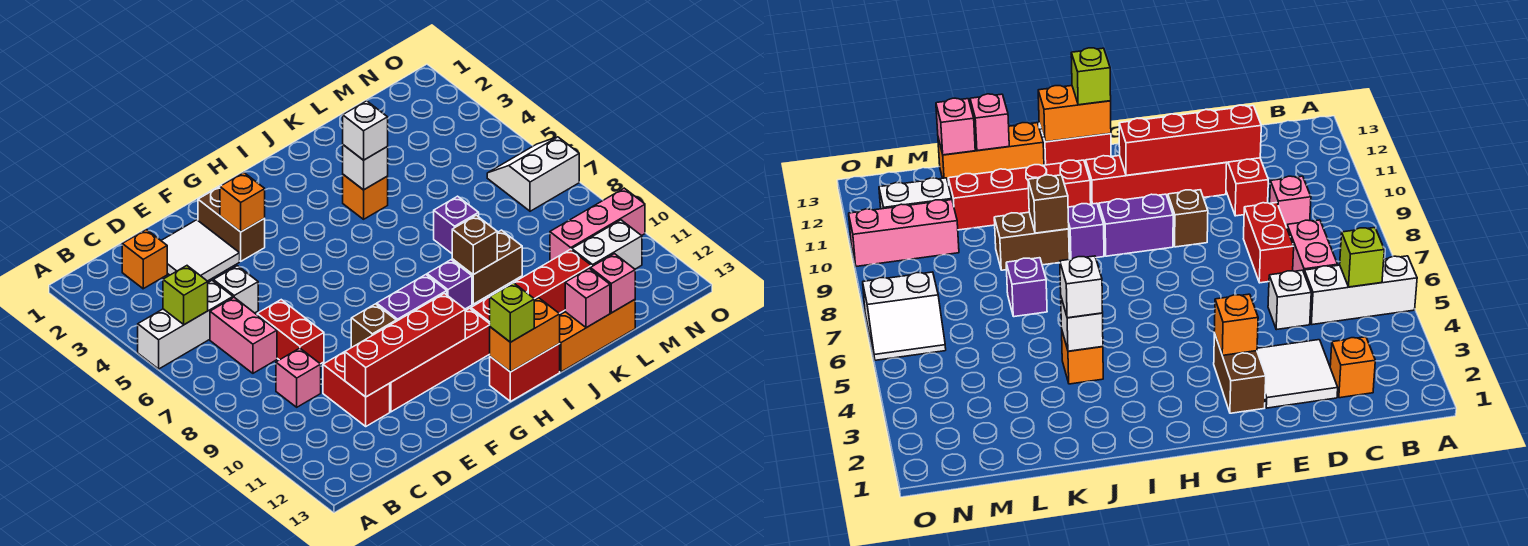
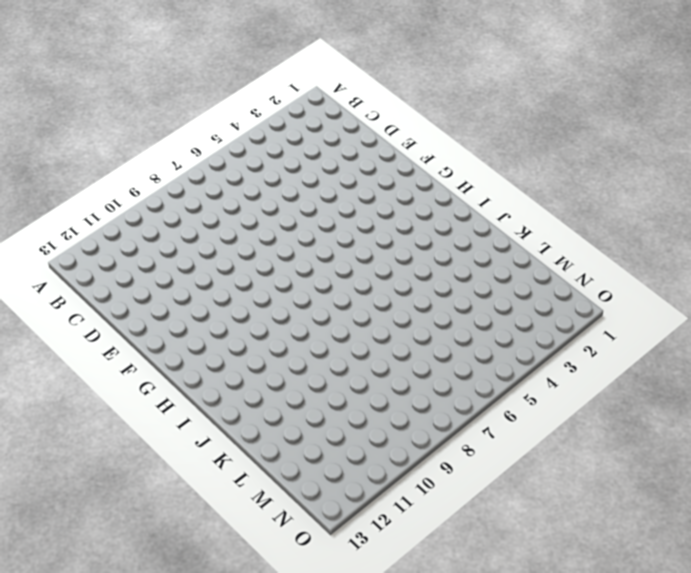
none -> white 1x3 brick [138,281,233,369]
none -> orange 1x1 brick [122,230,167,289]
none -> pink 1x2 brick [210,298,277,373]
none -> pink 1x1 brick [276,348,321,407]

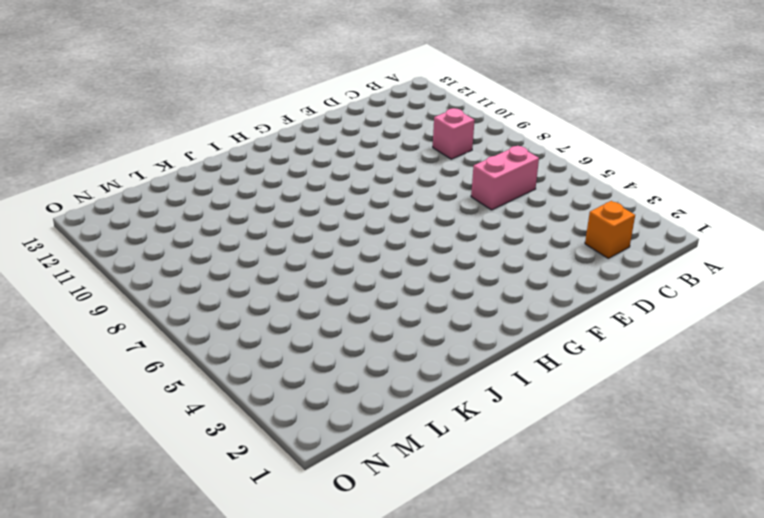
pink 1x2 brick [471,146,539,210] -> pink 1x2 brick turned to [210,298,277,373]
none -> white 1x3 brick [138,281,233,369]
none -> white 2x2 tile [161,220,240,281]
none -> white 1x1 brick [213,266,258,313]
none -> red 1x2 brick [257,300,324,364]

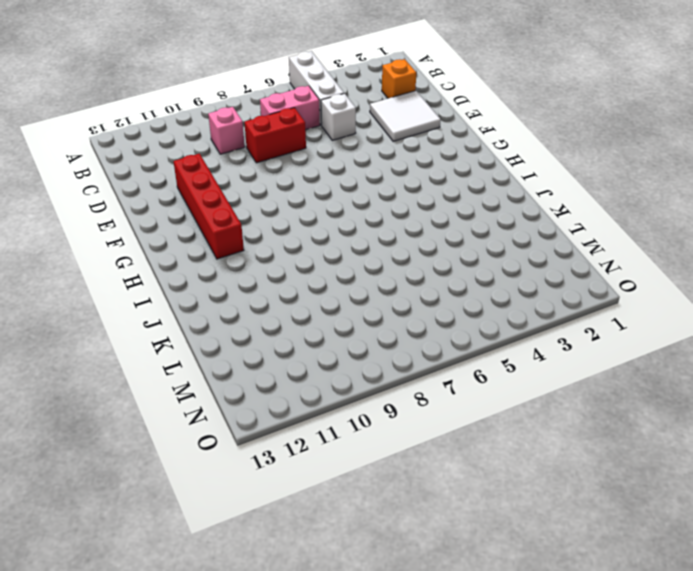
none -> red 1x2 brick [323,352,390,426]
none -> brown 1x2 brick [198,187,265,261]
none -> brown 1x1 brick [351,304,396,347]
none -> purple 1x2 brick [377,275,447,321]

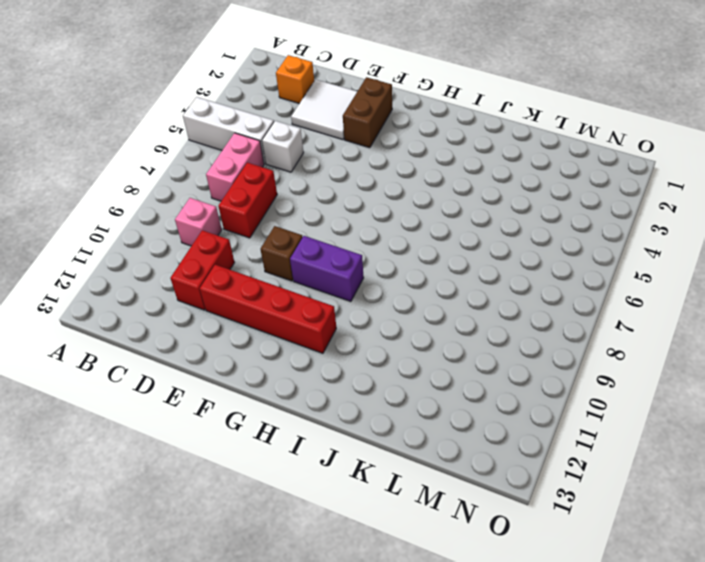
none -> red 1x2 brick [490,344,560,401]
none -> purple 1x1 brick [427,260,472,309]
none -> red 1x4 brick [471,249,591,324]
none -> orange 1x1 brick [343,175,388,219]

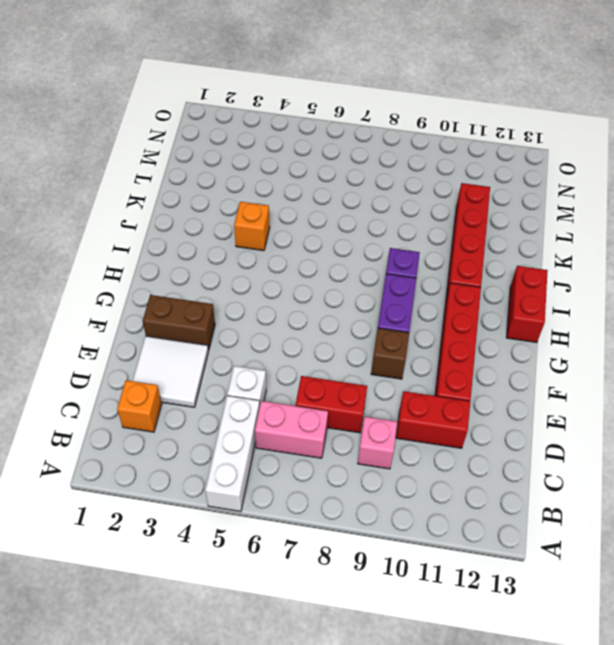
none -> brown 1x2 brick [452,230,522,304]
none -> orange 1x3 brick [559,300,635,372]
none -> purple 1x1 brick [434,196,479,253]
none -> pink 1x3 brick [550,188,645,261]

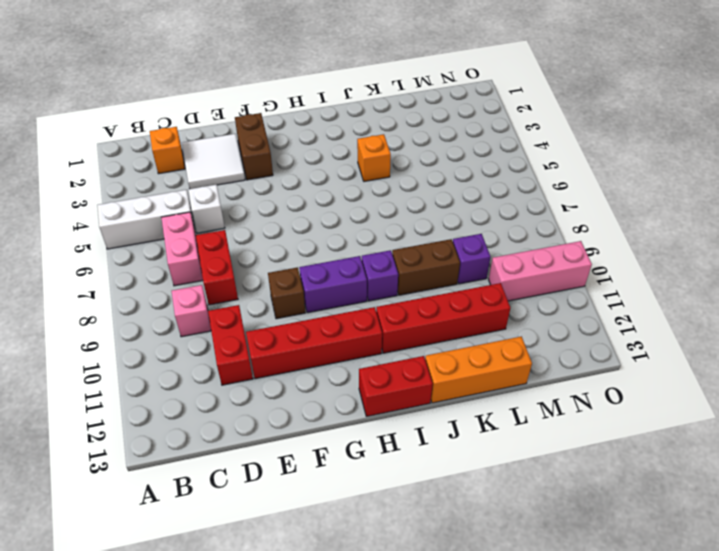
purple 1x1 brick [453,234,491,284] -> purple 1x1 brick moved to [434,196,479,253]
none -> white 1x2 brick [572,220,642,269]
none -> white 2x2 slope [487,137,579,211]
none -> lime 1x1 brick [163,266,208,325]
none -> red 1x4 brick [345,294,465,397]

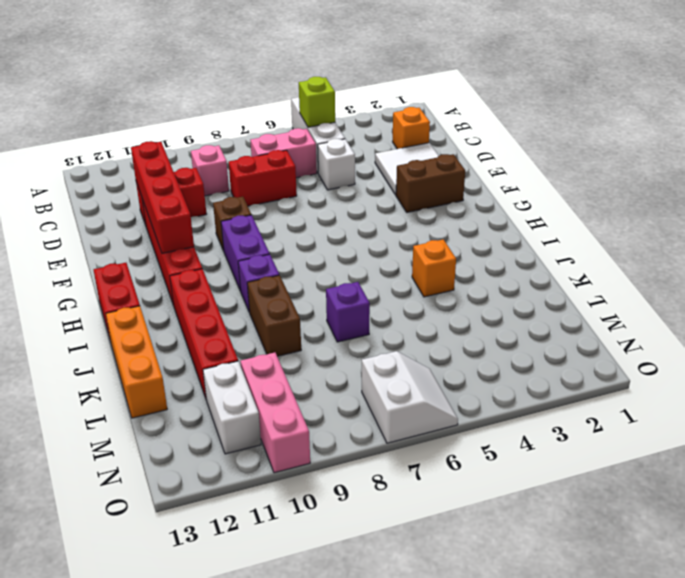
none -> orange 1x1 brick [220,173,265,232]
none -> orange 1x2 brick [490,298,560,372]
none -> white 1x1 brick [343,145,388,190]
none -> brown 1x1 brick [452,215,497,275]

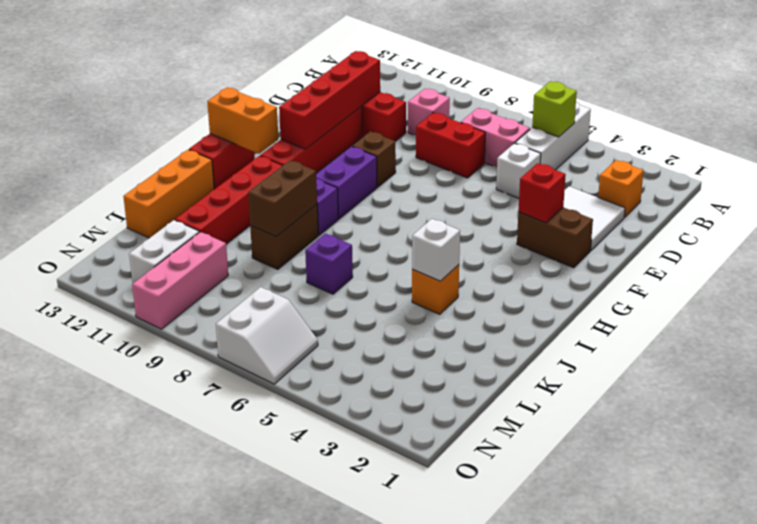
red 1x1 brick [518,163,566,223] -> orange 1x1 brick [220,173,265,232]
orange 1x2 brick [207,87,278,154] -> orange 1x2 brick turned to [490,298,560,372]
brown 1x2 brick [248,160,317,237] -> brown 1x1 brick [452,215,497,275]
none -> pink 1x1 brick [565,268,610,328]
none -> pink 1x1 brick [590,254,635,313]
none -> lime 1x1 brick [490,283,534,342]
none -> white 1x1 brick [343,101,388,160]

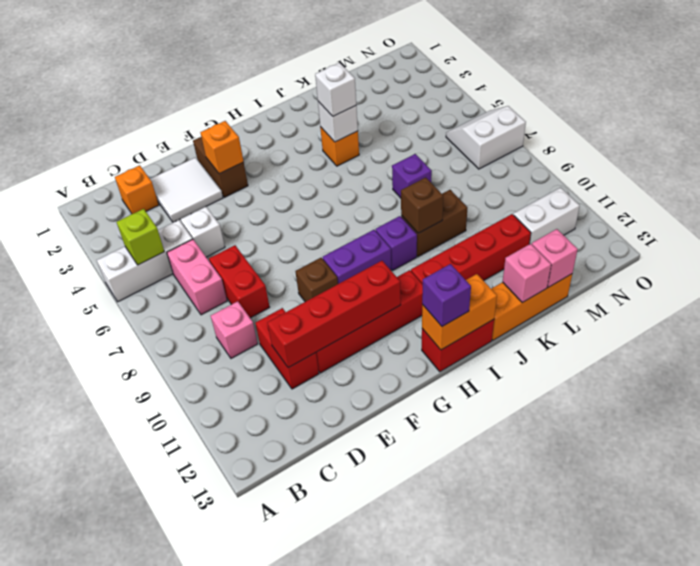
purple 1x1 brick [422,264,471,326] -> lime 1x1 brick [490,283,534,342]
none -> pink 1x3 brick [550,188,645,261]

